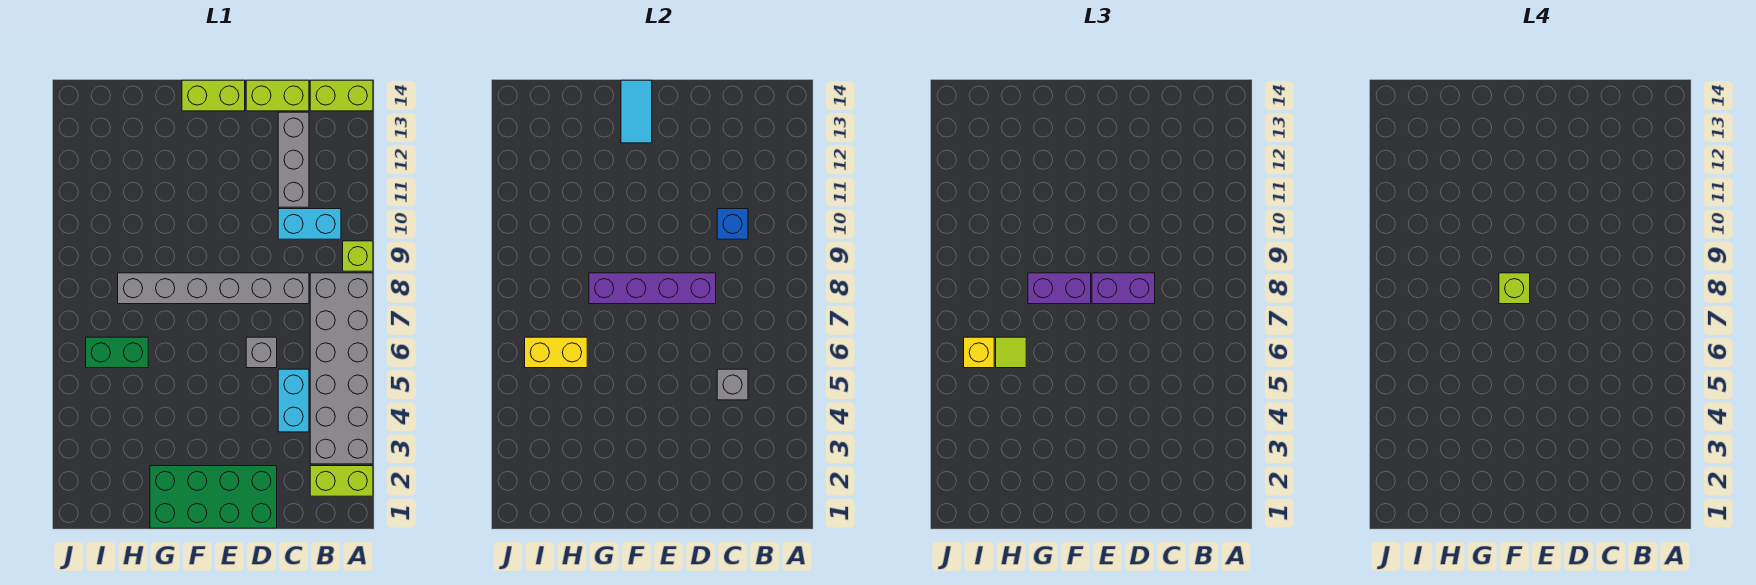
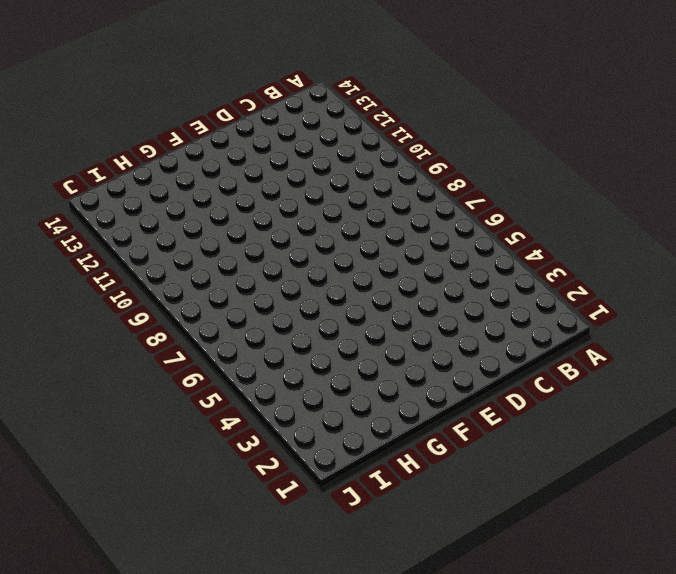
none -> lime 1x2 brick [310,466,373,496]
none -> grey 2x6 brick [310,273,373,464]
none -> lime 1x1 brick [343,241,373,271]

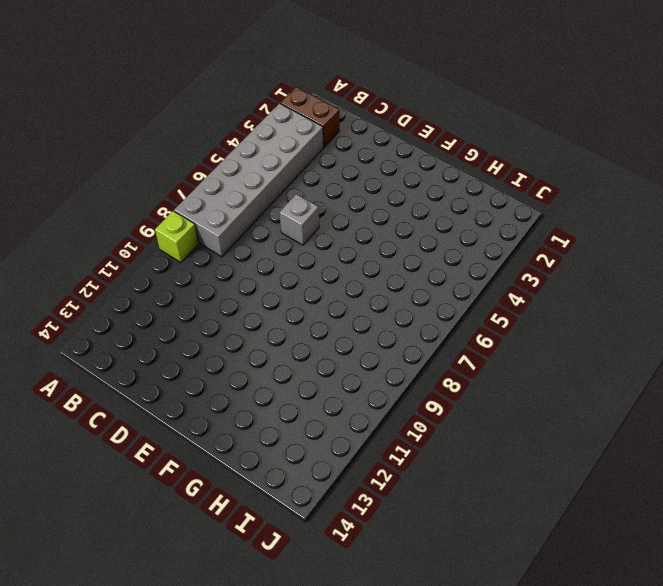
brown 1x2 brick [280,87,339,147] -> lime 1x2 brick [310,466,373,496]
none -> lime 1x2 brick [310,80,373,111]
none -> cyan 1x2 brick [278,209,341,239]
none -> cyan 1x2 brick [278,369,309,432]

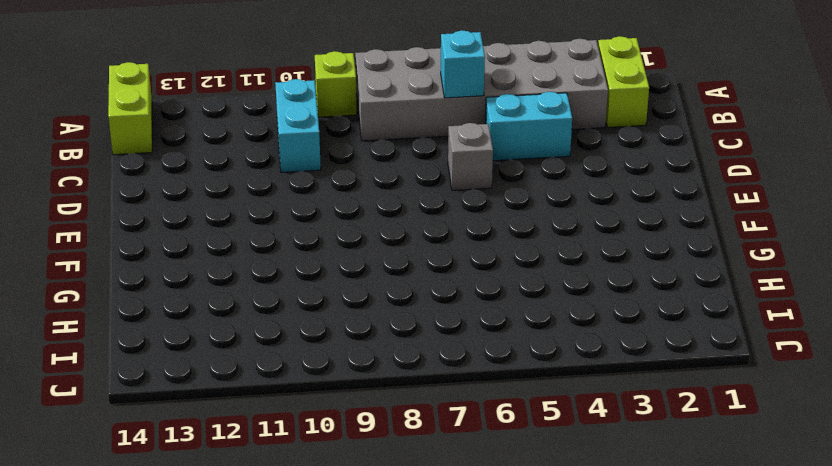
cyan 1x1 brick [441,30,485,98] -> none
none -> grey 1x6 brick [118,273,309,304]
none -> grey 1x3 brick [278,112,309,207]
none -> lime 1x2 brick [246,80,309,111]

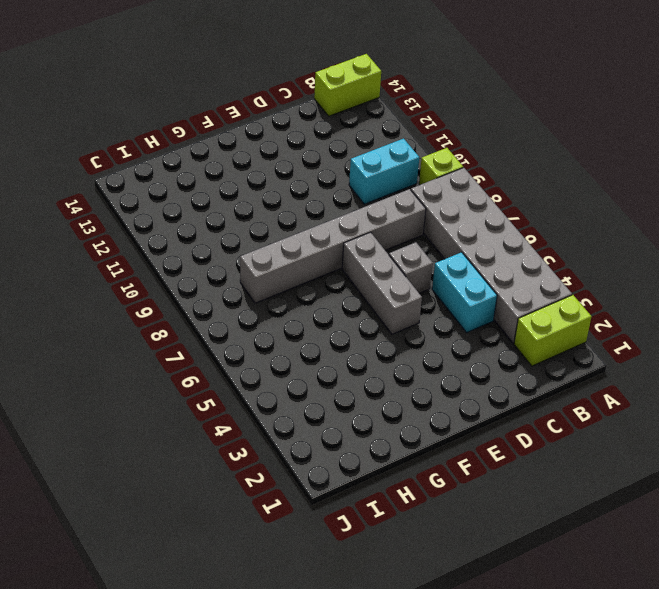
grey 1x3 brick [342,232,422,334] -> grey 1x3 brick moved to [278,112,309,207]
none -> lime 1x2 brick [246,80,309,111]
none -> green 2x4 brick [150,466,277,528]
none -> lime 1x2 brick [182,80,245,111]

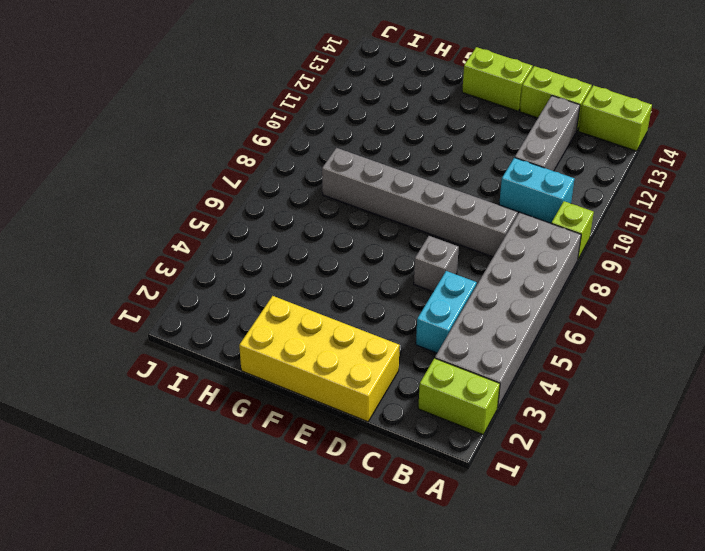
yellow 2x4 brick [239,296,400,422] -> green 2x4 brick [150,466,277,528]
none -> green 1x2 brick [86,337,148,368]
none -> grey 1x1 brick [717,369,748,400]
none -> blue 1x1 brick [717,209,748,239]

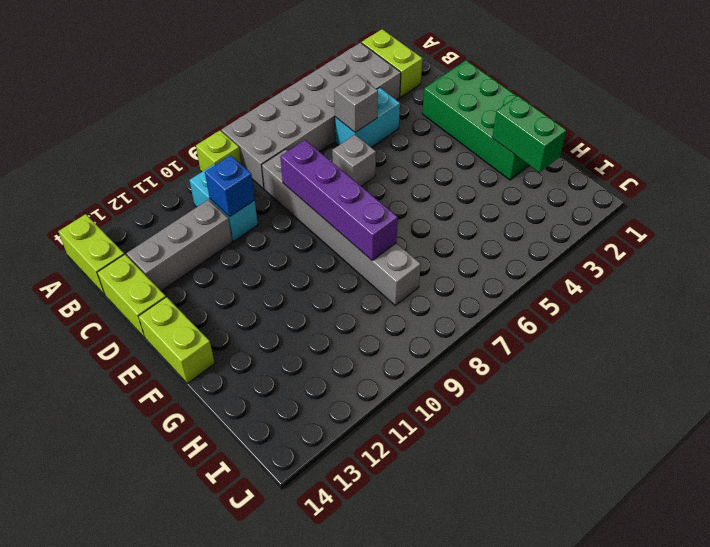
green 1x2 brick [492,96,566,173] -> green 1x2 brick moved to [86,337,148,368]
none -> cyan 1x2 tile [621,80,652,143]
none -> yellow 1x2 brick [525,337,587,368]
none -> purple 1x2 brick [1092,273,1155,304]

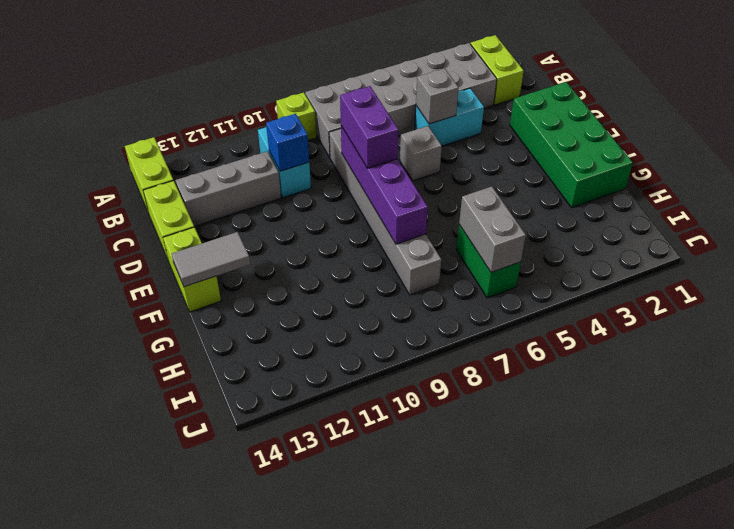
grey 1x2 tile [172,232,250,287] -> cyan 1x2 tile [621,80,652,143]
grey 1x2 brick [459,186,526,272] -> yellow 1x2 brick [525,337,587,368]
none -> purple 1x2 brick [1028,273,1091,304]
none -> lime 1x1 tile [996,337,1026,368]
none -> yellow 1x1 brick [964,337,994,368]

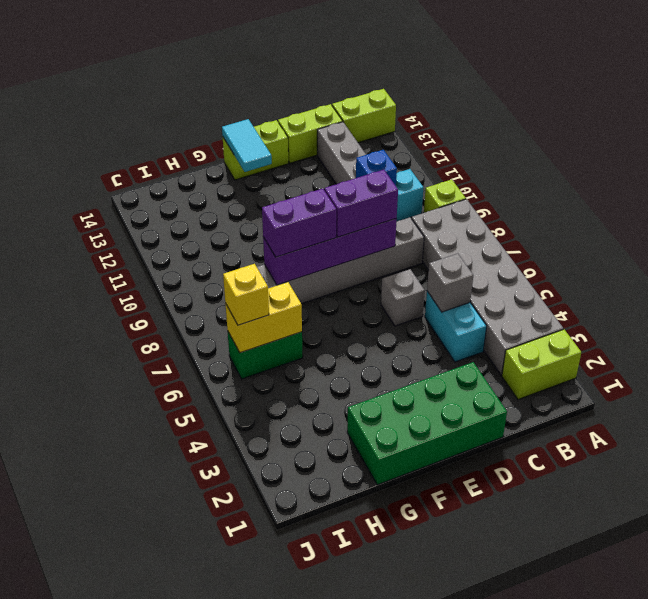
none -> lime 1x1 tile [996,337,1026,368]
none -> lime 1x1 brick [1499,273,1530,304]

